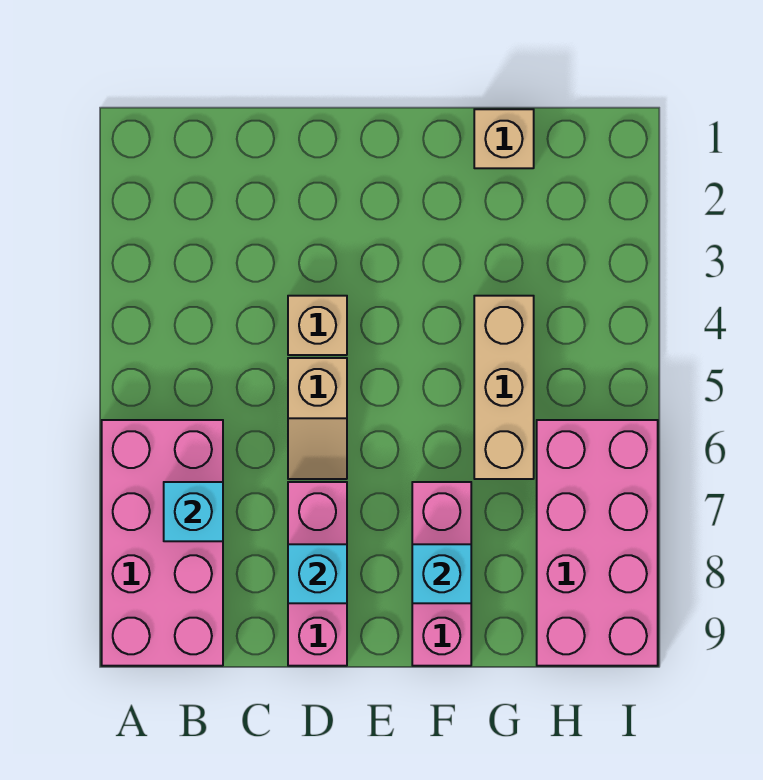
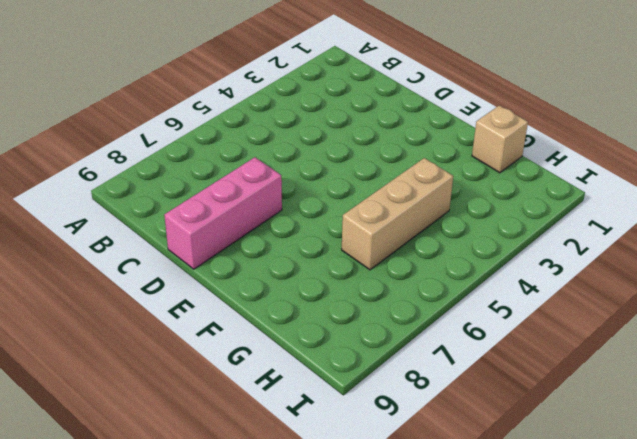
none -> pink 2x4 brick [102,420,223,666]
none -> tan 1x1 brick [288,296,347,355]

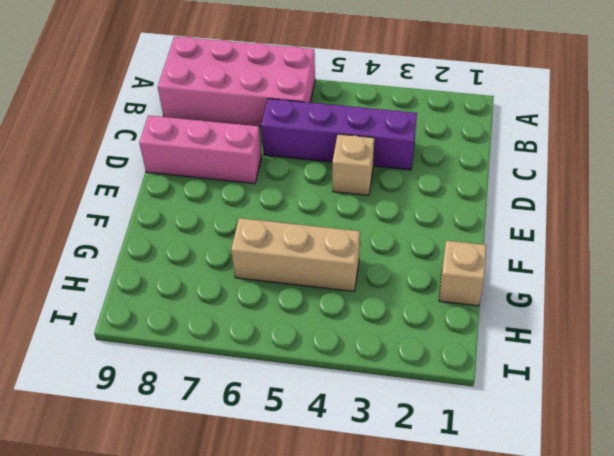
purple 1x4 brick [261,99,417,170] -> none
none -> tan 1x2 slope [288,358,347,479]
none -> pink 1x3 brick [412,482,471,666]

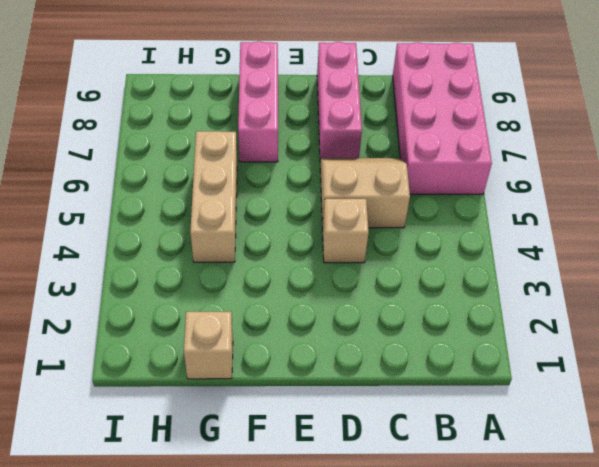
tan 2x2 slope [320,158,410,228] -> tan 1x2 slope [288,358,347,479]
none -> pink 2x4 brick [537,420,658,666]
none -> cyan 1x1 brick [164,482,223,541]

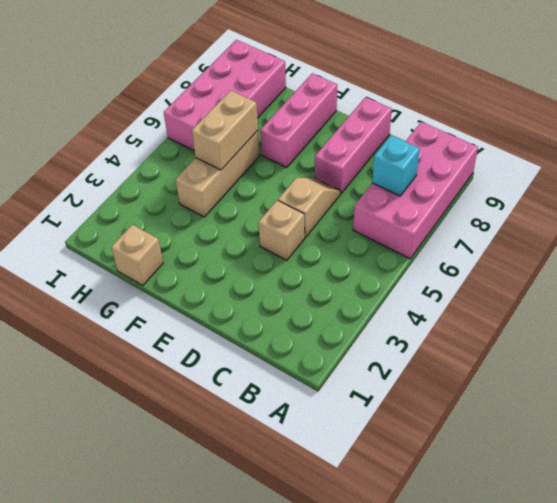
tan 1x2 brick [192,90,258,170] -> none
none -> cyan 1x1 brick [288,544,347,603]
none -> cyan 1x1 brick [412,544,471,603]

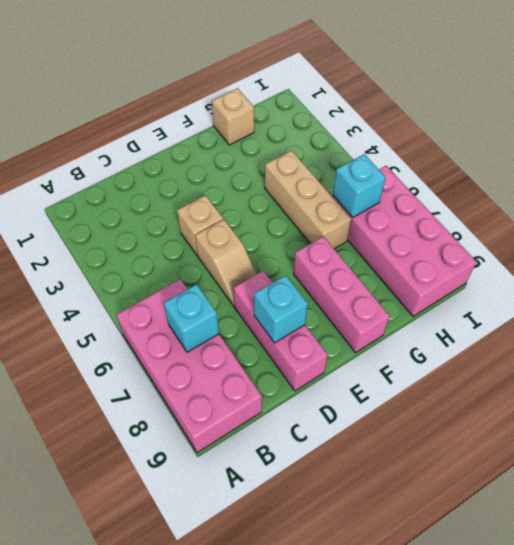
cyan 1x1 brick [333,154,386,218] -> cyan 1x1 brick moved to [412,544,471,603]

